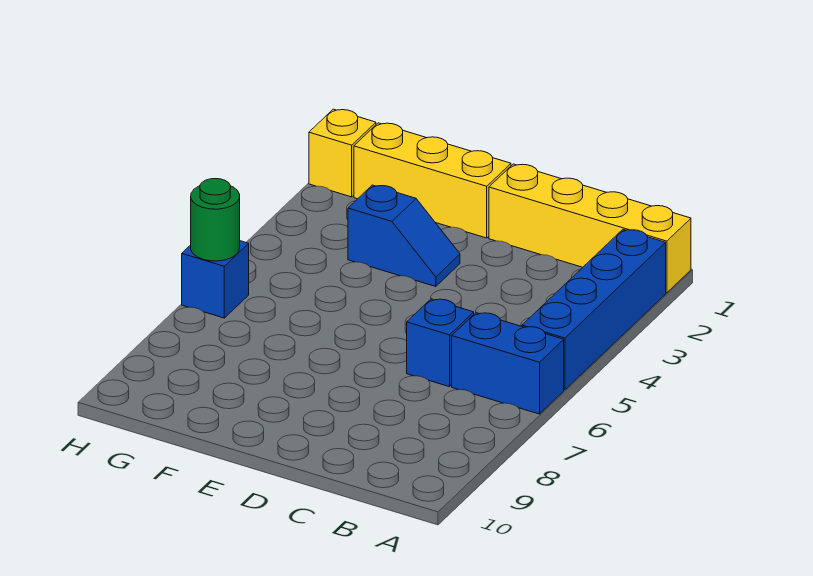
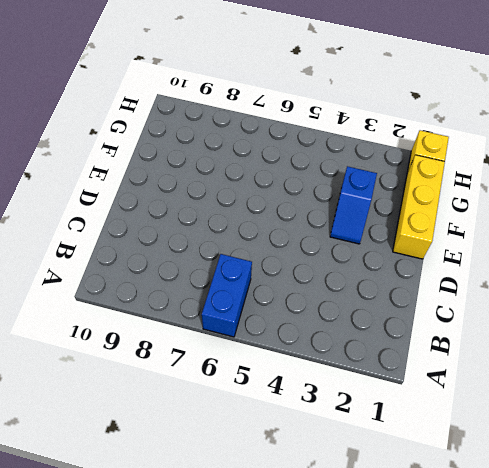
none -> yellow 1x4 brick [489,164,691,293]
none -> blue 1x4 brick [522,230,666,390]

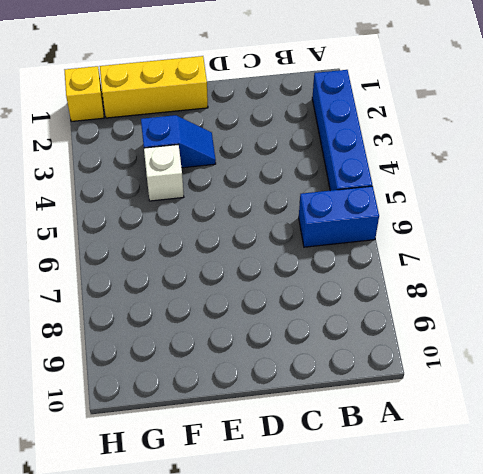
white 1x1 brick [144,145,184,201] -> none
none -> yellow 1x4 brick [489,164,691,293]
none -> blue 1x1 brick [407,299,474,387]

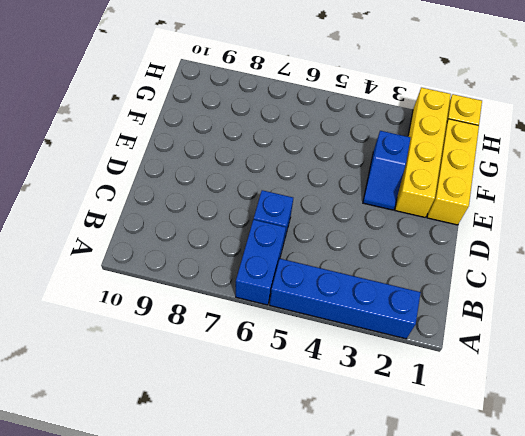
yellow 1x4 brick [395,88,451,217] -> yellow 1x4 brick moved to [489,164,691,293]
none -> blue 1x1 brick [182,241,249,318]
none -> green 1x1 round brick [191,179,240,261]

